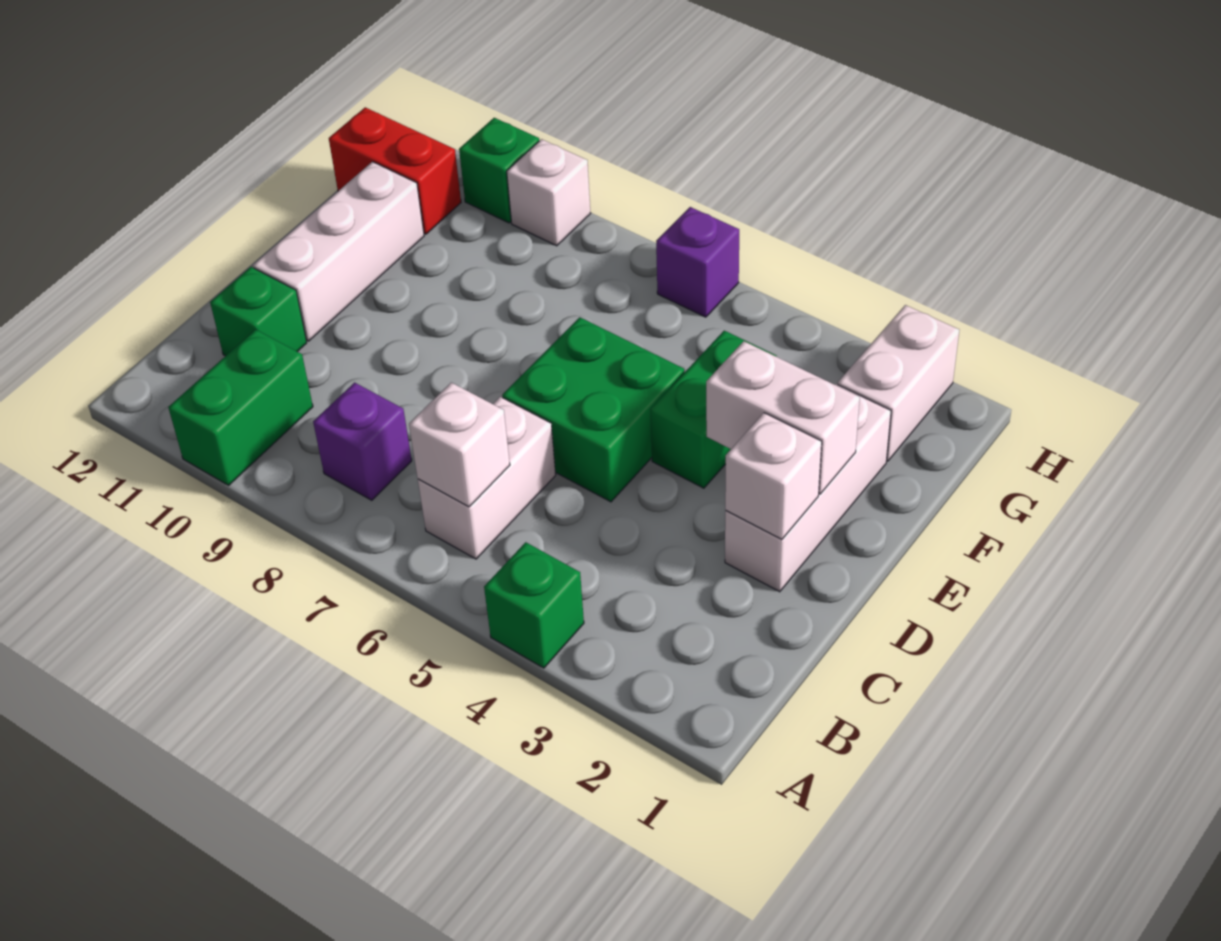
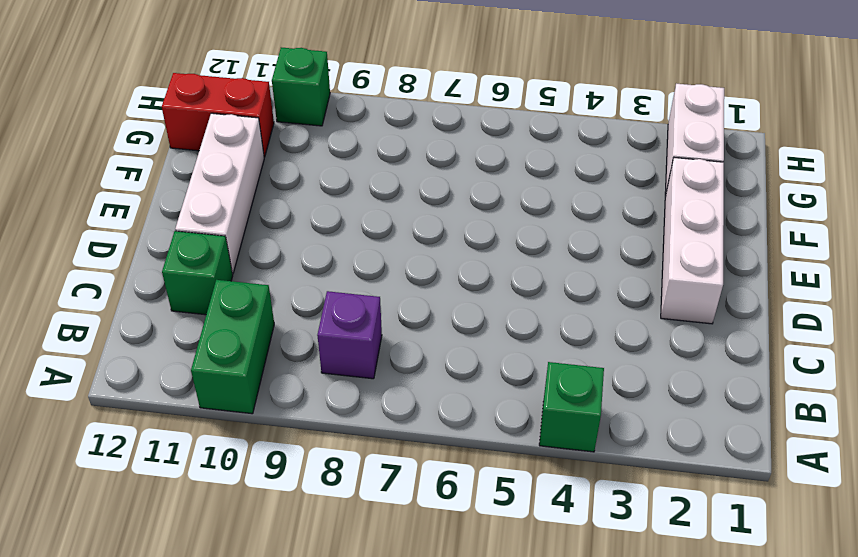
none -> white 1x2 brick [418,397,556,559]
none -> green 2x2 brick [502,317,684,502]
none -> green 1x2 brick [650,331,777,488]

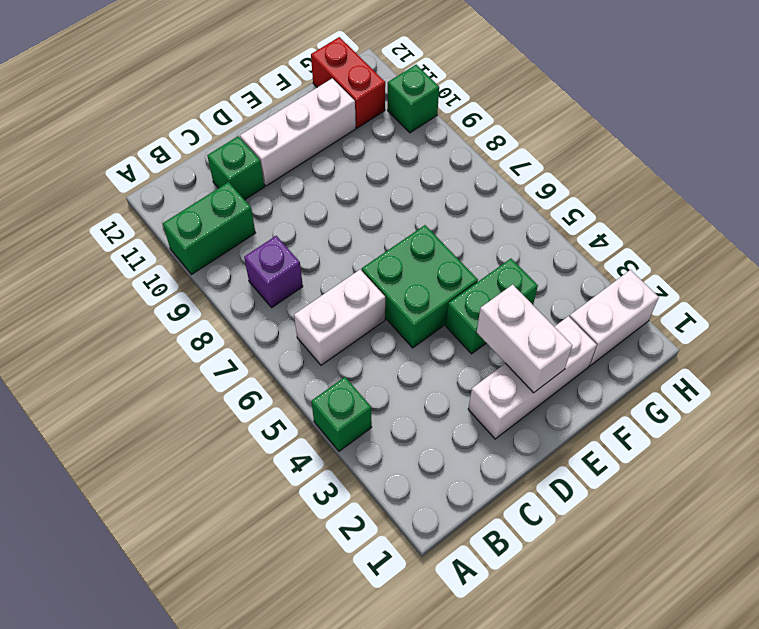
none -> purple 1x1 brick [656,207,739,317]
none -> white 1x1 brick [507,139,591,246]
none -> white 1x1 brick [409,383,510,507]

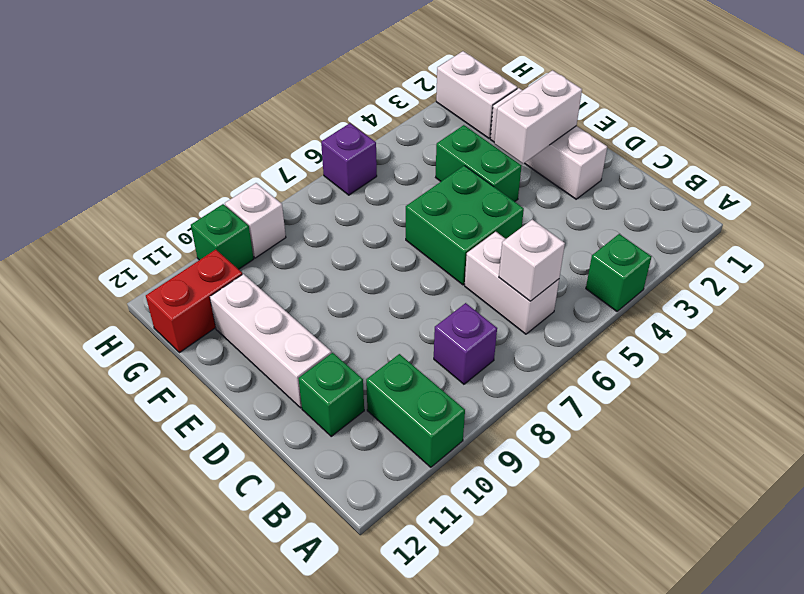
none -> white 1x1 brick [725,413,822,539]

